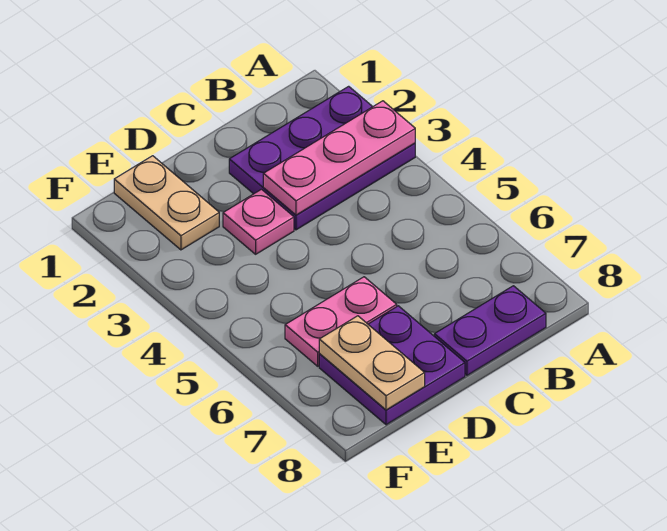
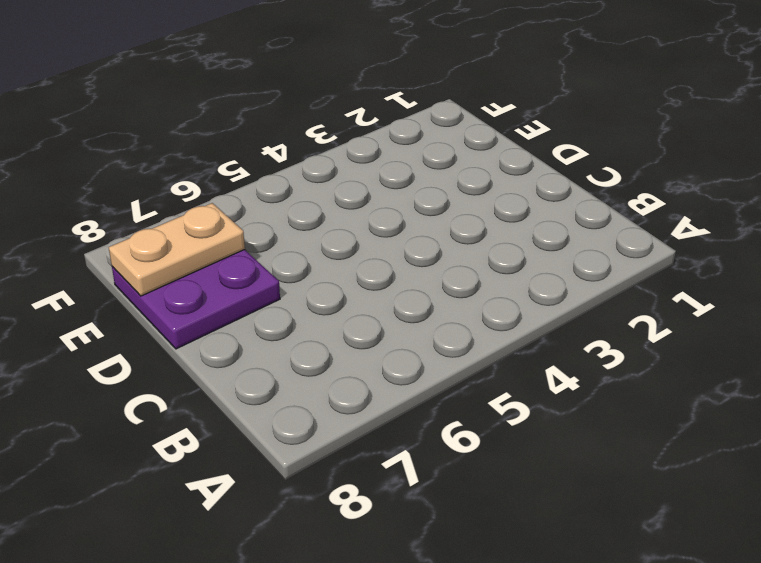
none -> purple 2x3 plate [229,86,415,230]
none -> purple 1x2 plate [434,286,546,375]

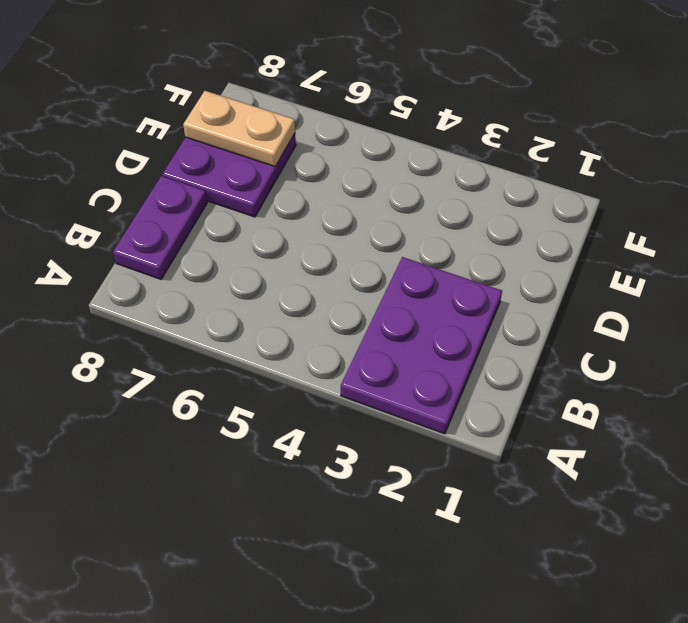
none -> pink 1x1 plate [223,189,294,254]
none -> pink 1x2 plate [285,277,397,366]

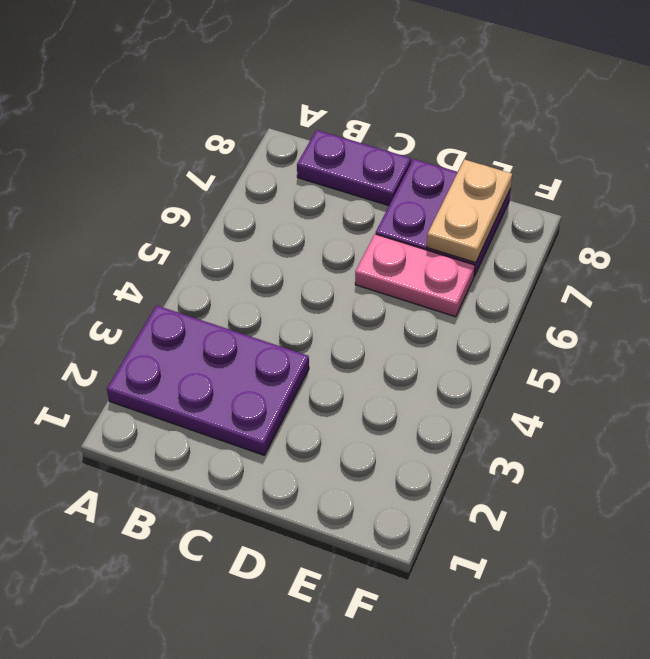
none -> pink 1x1 plate [223,189,294,254]
none -> tan 1x2 plate [114,156,219,250]

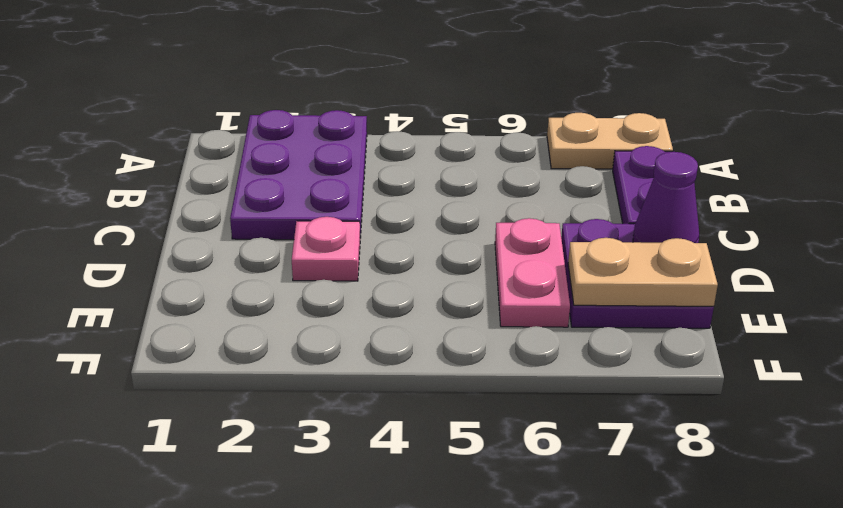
tan 1x2 plate [547,113,673,169] -> tan 1x2 plate moved to [114,156,219,250]
purple 1x1 cone [633,152,699,243] -> none
none -> pink 1x3 plate [263,101,415,215]

